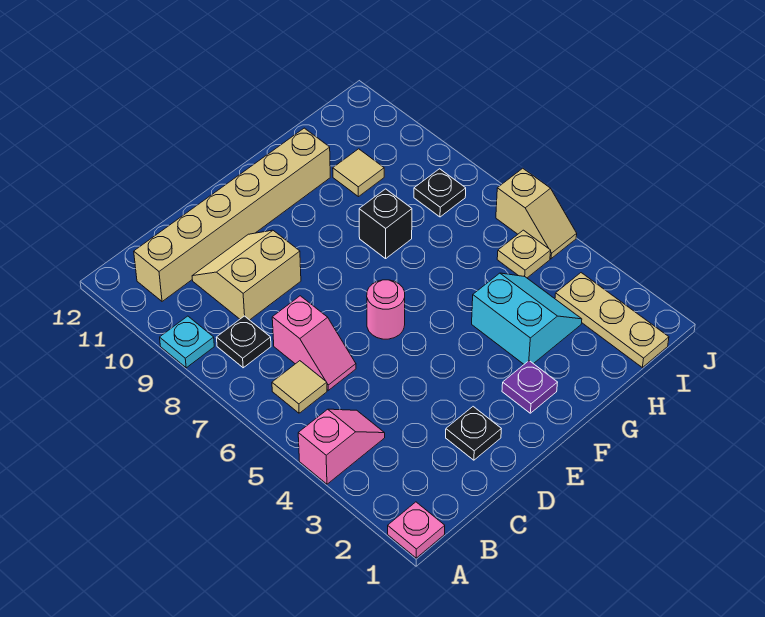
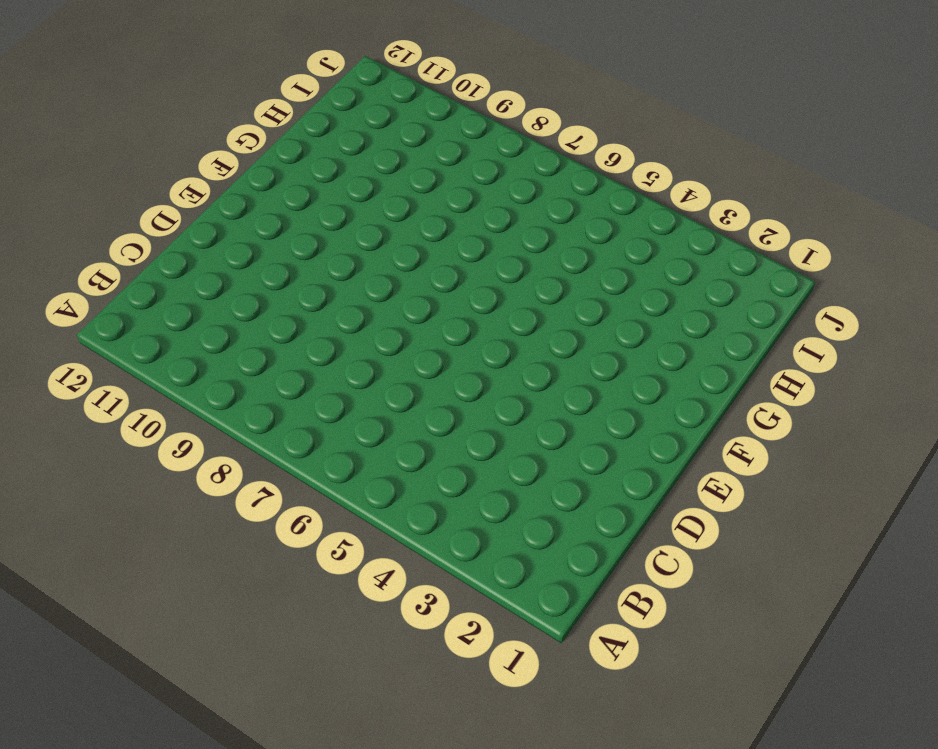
none -> pink 1x1 plate [388,502,445,558]
none -> pink 1x2 slope [298,409,385,484]
none -> cyan 1x1 plate [160,316,214,368]

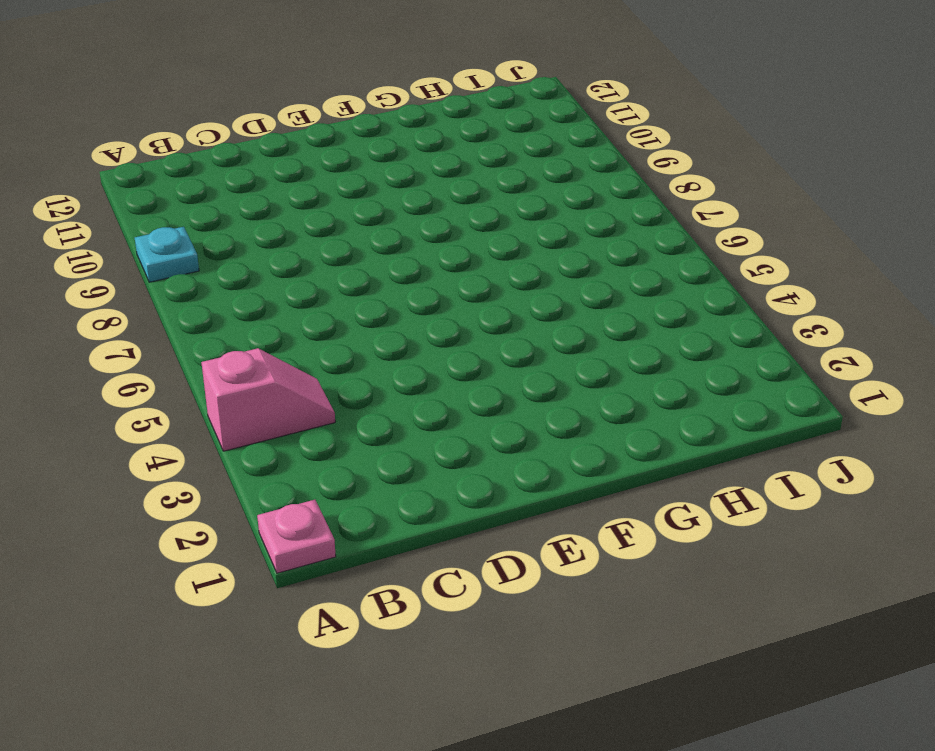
none -> tan 1x1 tile [272,361,327,413]
none -> black 1x1 plate [216,316,271,368]
none -> tan 1x6 brick [134,128,330,301]

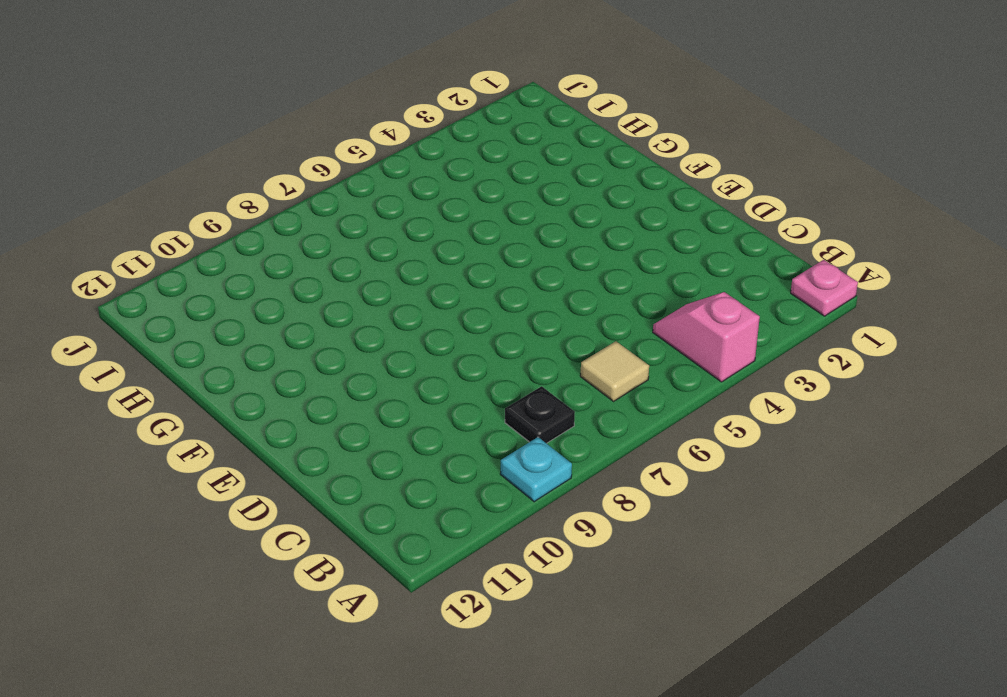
none -> tan 1x6 brick [134,128,330,301]
none -> pink 1x2 slope [272,296,356,390]
none -> tan 2x2 slope [192,230,301,320]

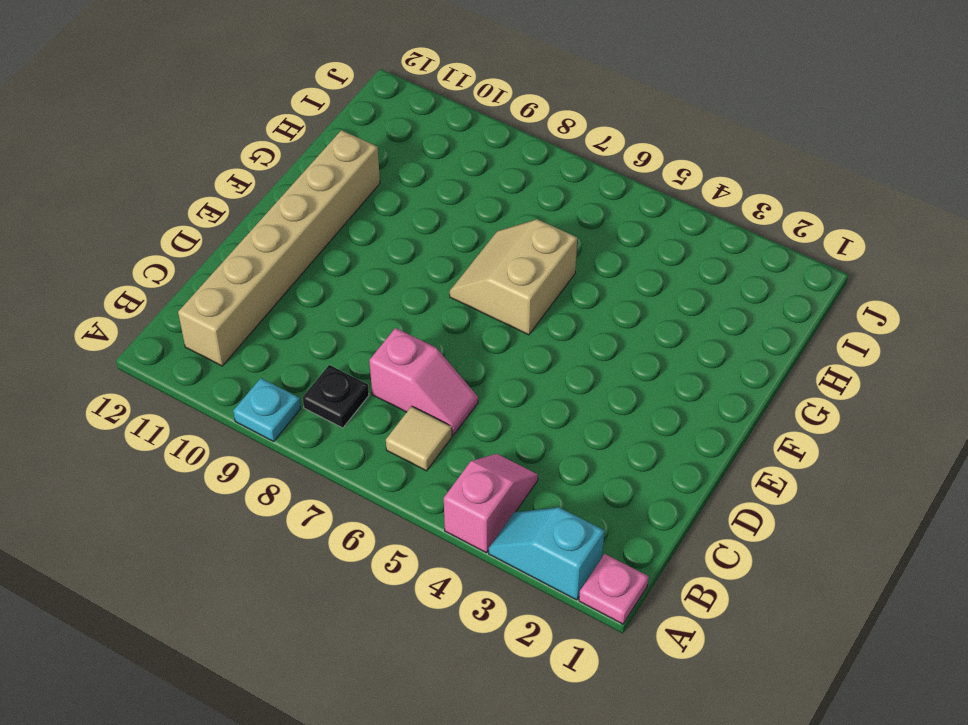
cyan 1x2 slope [489,507,604,600] -> none
tan 2x2 slope [450,219,577,335] -> tan 2x2 slope moved to [192,230,301,320]
none -> black 1x1 plate [446,407,501,460]
none -> pink 1x1 round brick [367,280,405,339]
none -> purple 1x1 plate [502,361,558,413]

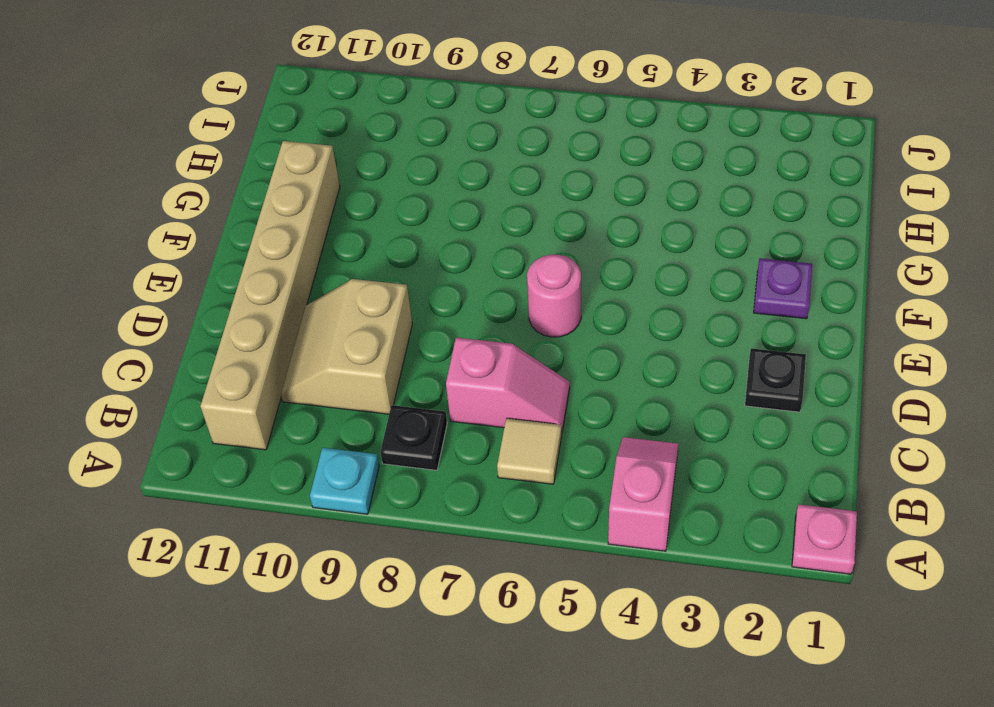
none -> cyan 2x2 slope [472,273,582,364]
none -> black 1x1 brick [359,189,412,259]
none -> tan 1x1 tile [333,149,384,197]

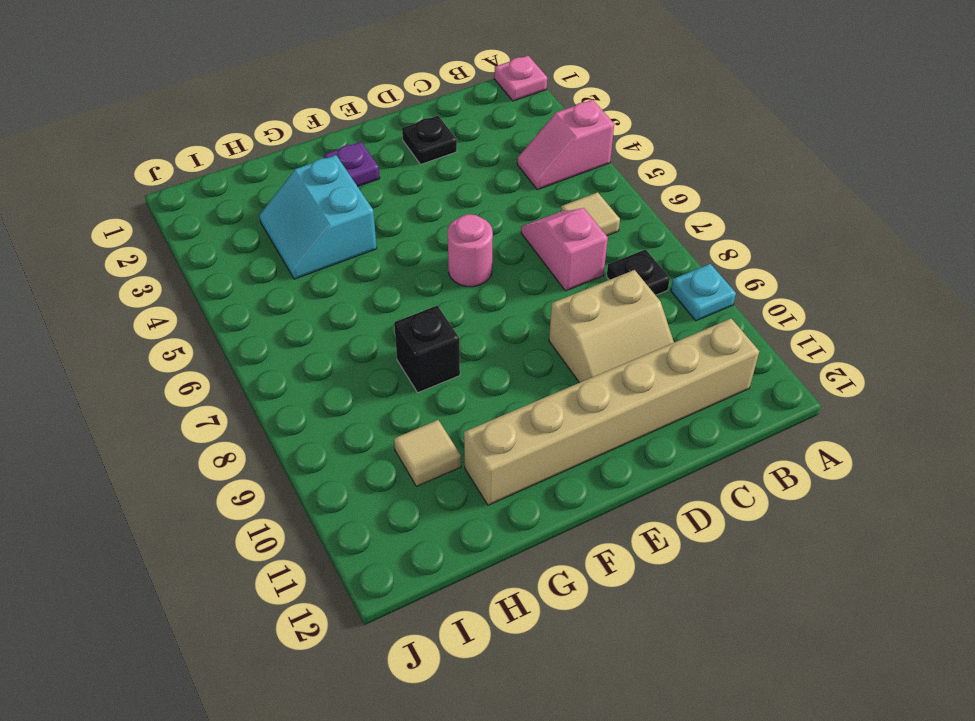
none -> tan 1x3 plate [555,273,669,367]
none -> tan 1x1 plate [497,230,551,278]
none -> black 1x1 plate [414,169,466,217]

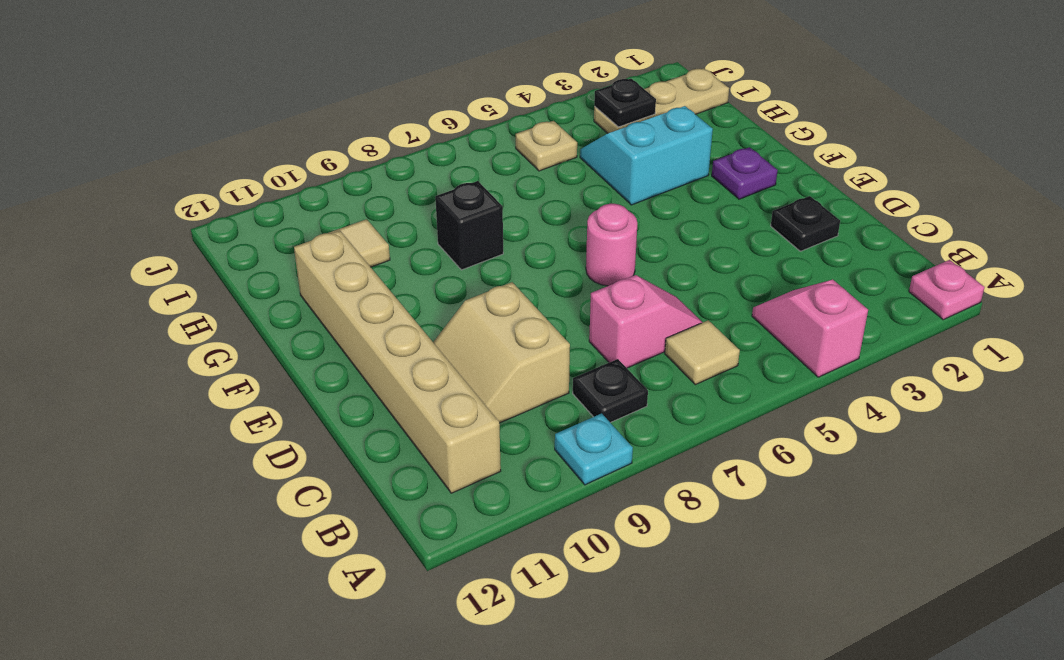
black 1x1 plate [594,79,656,127] -> black 1x1 plate moved to [414,169,466,217]
none -> tan 1x2 slope [496,168,577,259]

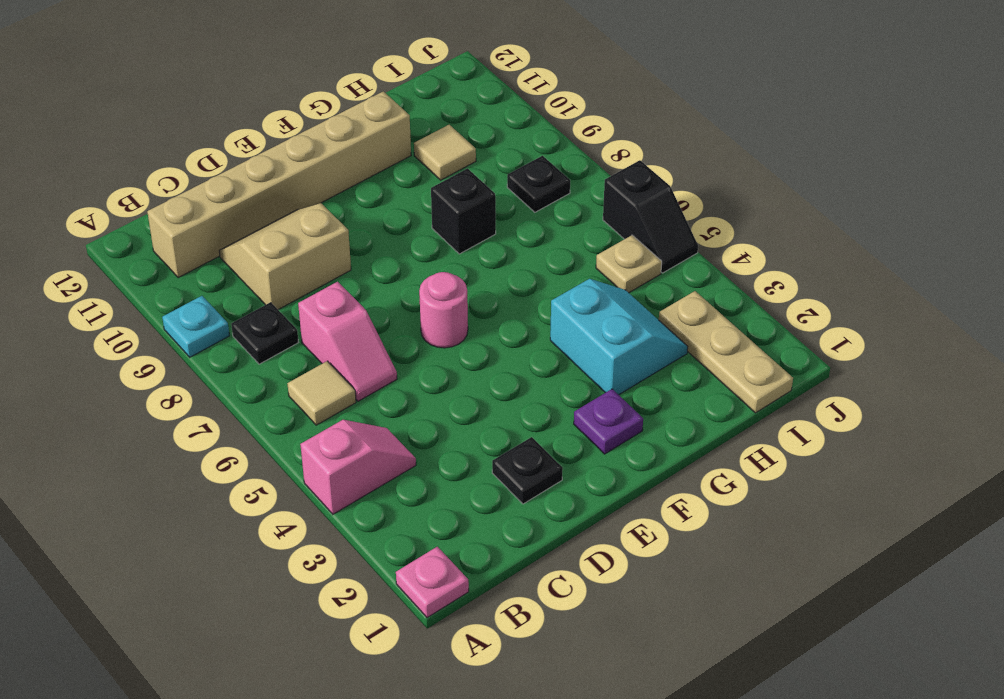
black 1x2 slope [603,160,698,273] -> tan 1x2 slope [496,168,577,259]

